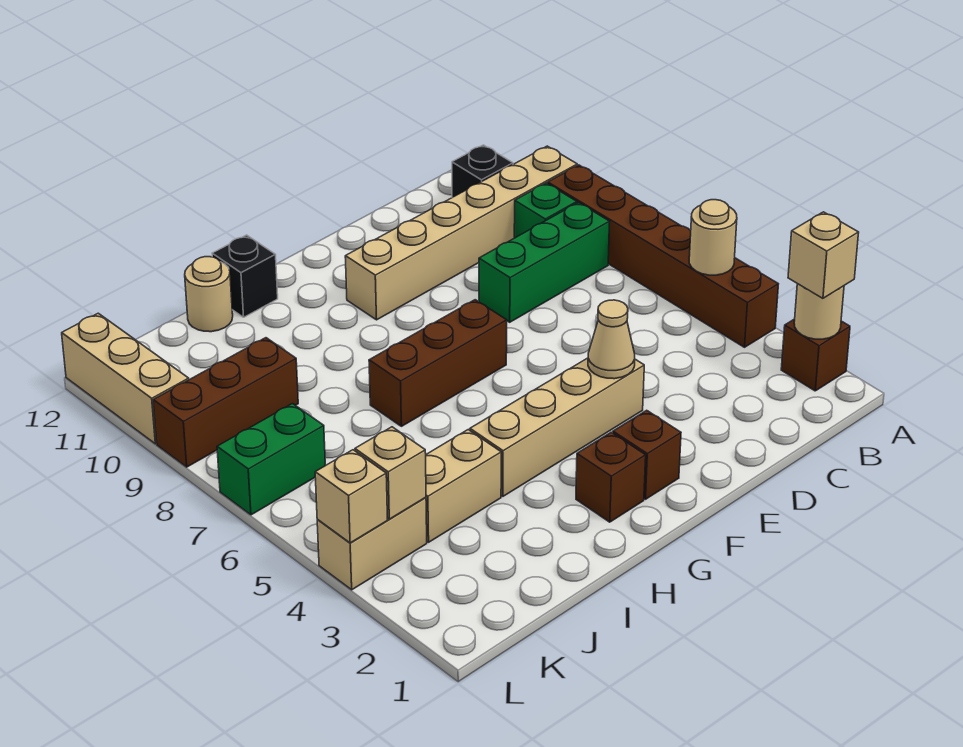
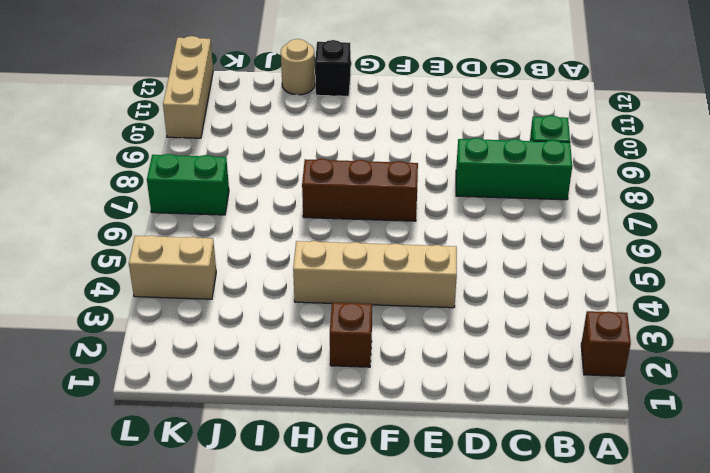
none -> brown 1x6 brick [548,165,778,347]
none -> tan 1x6 brick [345,146,577,320]
none -> black 1x1 brick [452,145,513,197]

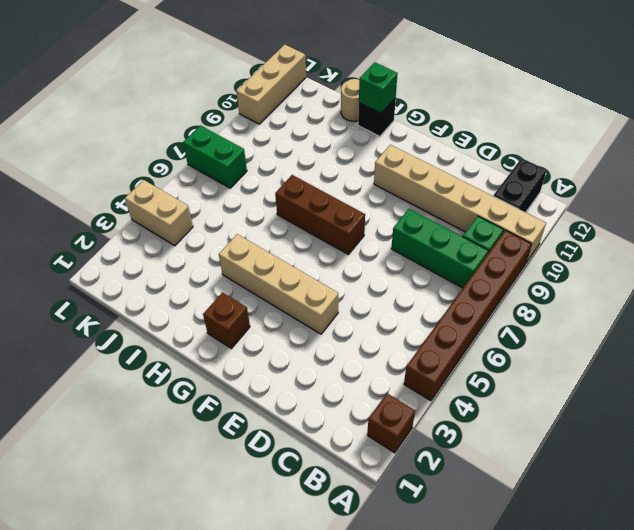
black 1x2 brick [493,158,547,212] -> black 1x1 brick [452,145,513,197]
green 1x1 brick [359,62,398,113] -> none
none -> brown 1x1 brick [613,410,681,499]
none -> tan 1x2 brick [426,430,501,542]
none -> brown 1x3 brick [153,338,298,467]

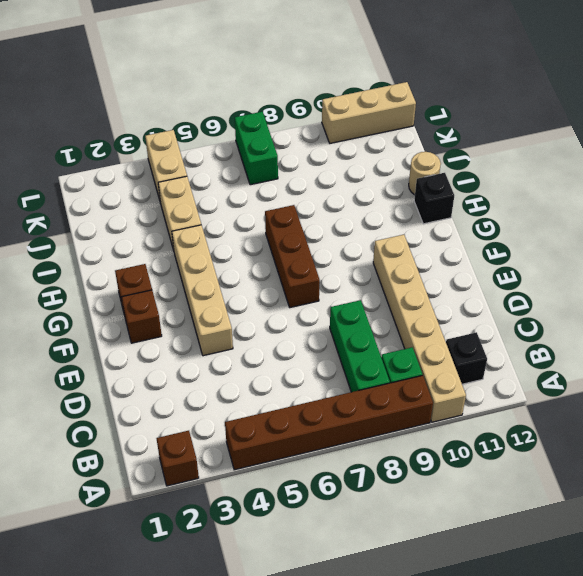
none -> brown 1x3 brick [153,338,298,467]
none -> tan 1x1 round brick [794,284,844,339]
none -> tan 1x1 round brick [689,200,737,275]

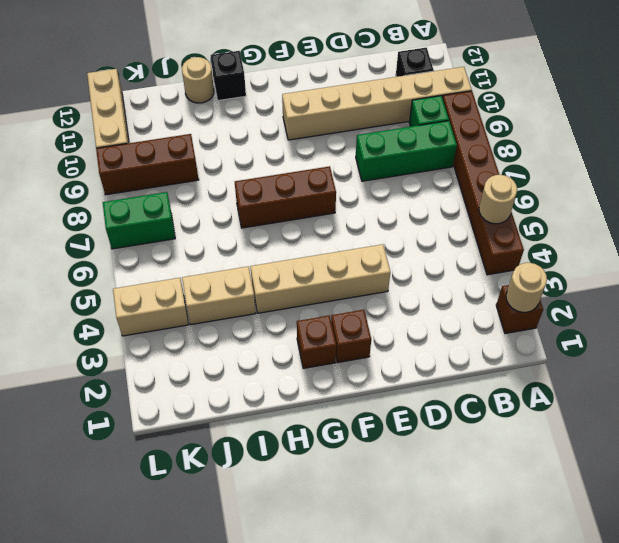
none -> tan 1x1 cone [588,300,635,379]
none -> tan 1x1 brick [355,427,426,519]
none -> tan 1x1 brick [315,450,388,543]

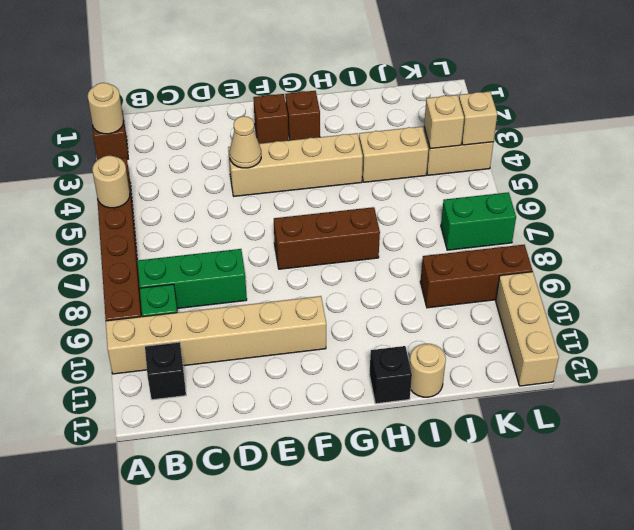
none -> tan 1x1 brick [788,212,859,298]

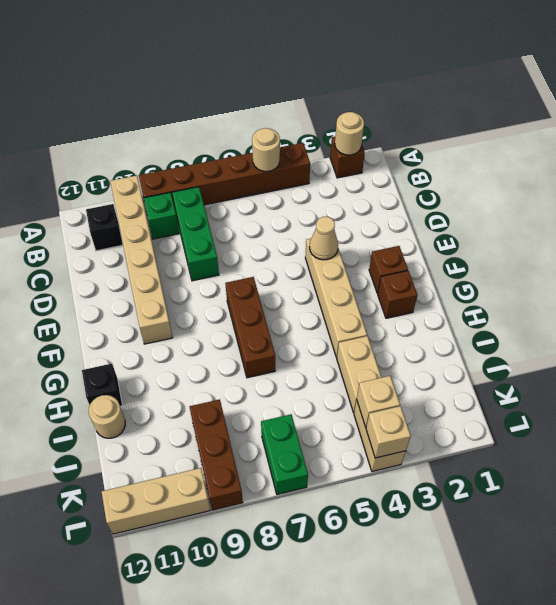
none -> tan 1x1 brick [788,212,859,298]

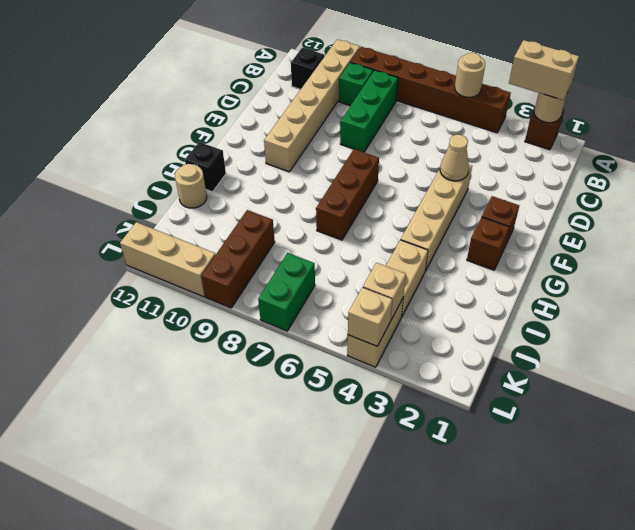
tan 1x2 brick [509,40,579,100] -> tan 1x1 brick [788,212,859,298]

